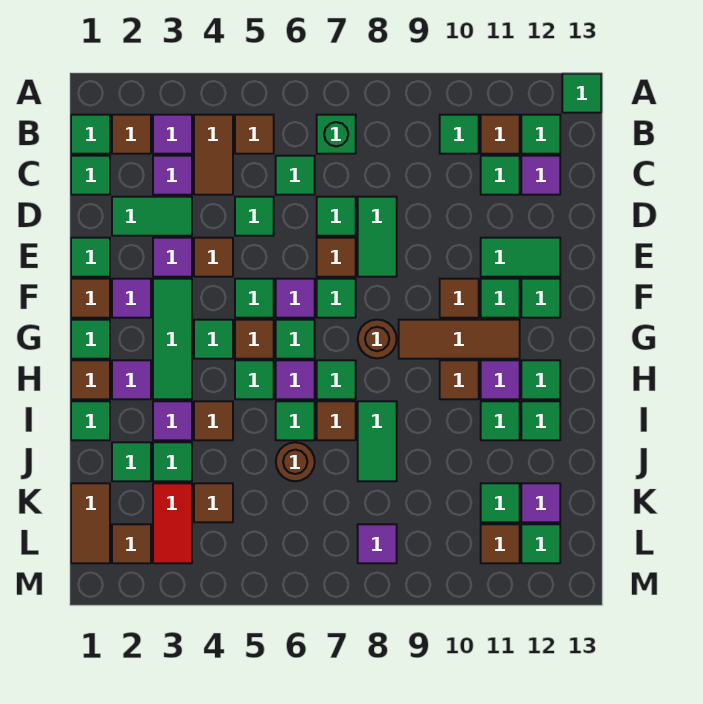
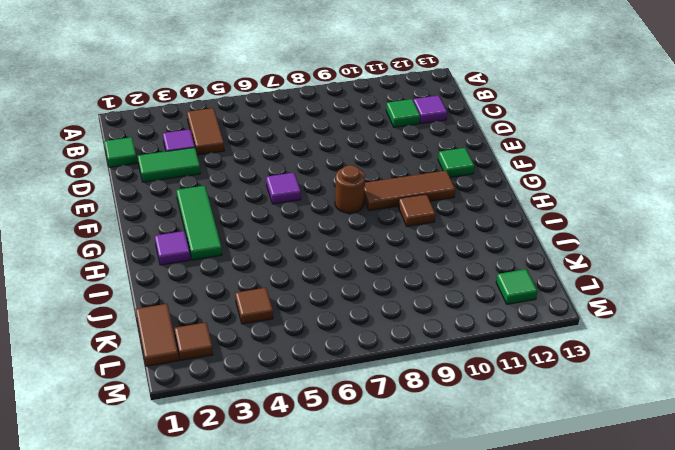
none -> green 1x1 tile [562,74,601,113]
none -> green 1x1 tile [71,115,110,154]
none -> brown 1x1 tile [112,115,151,154]
none -> purple 1x1 tile [153,115,192,154]

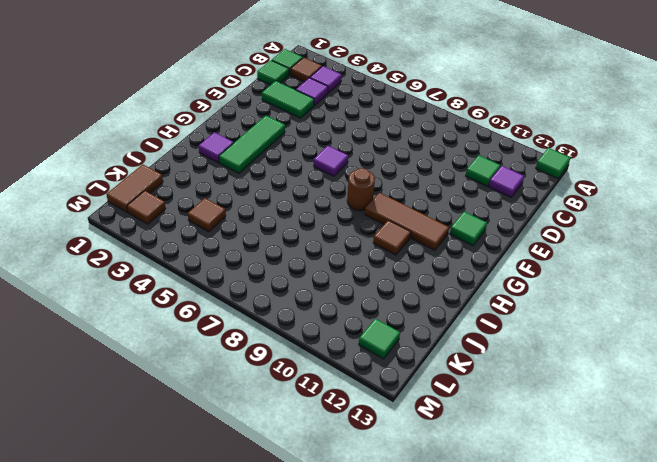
none -> brown 1x2 tile [194,115,233,195]
none -> brown 1x1 tile [235,115,274,154]
none -> green 1x1 brick [317,115,356,154]
none -> green 1x1 tile [440,115,479,154]

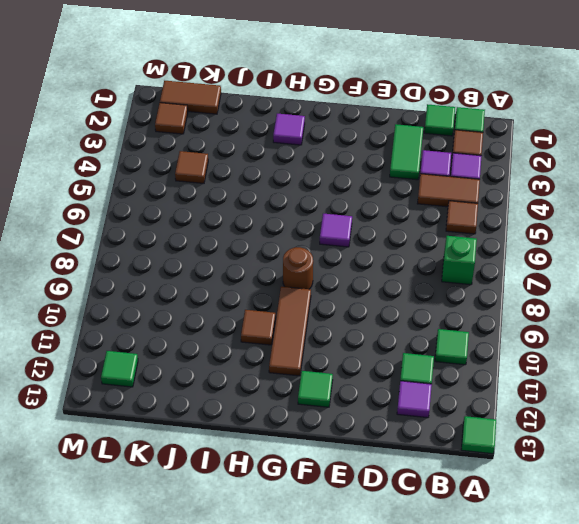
none -> brown 1x1 tile [481,115,520,154]
none -> green 1x1 tile [521,115,560,154]
none -> green 1x1 tile [276,156,315,195]
none -> green 1x1 tile [235,197,274,236]

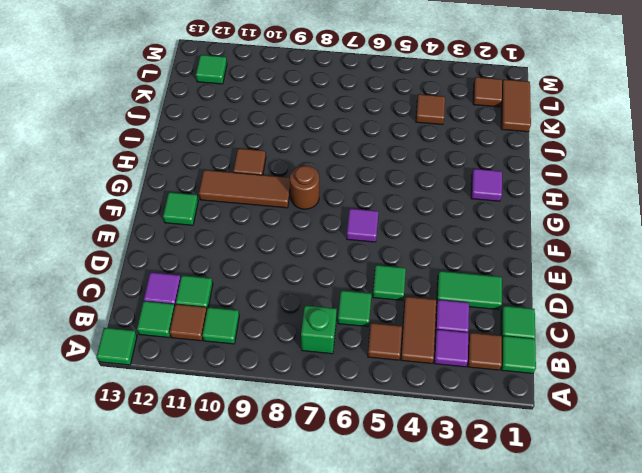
none -> green 1x1 tile [317,197,356,236]
none -> green 1x2 tile [358,197,397,277]
none -> green 1x1 tile [71,238,110,277]
none -> purple 1x1 tile [153,238,192,277]

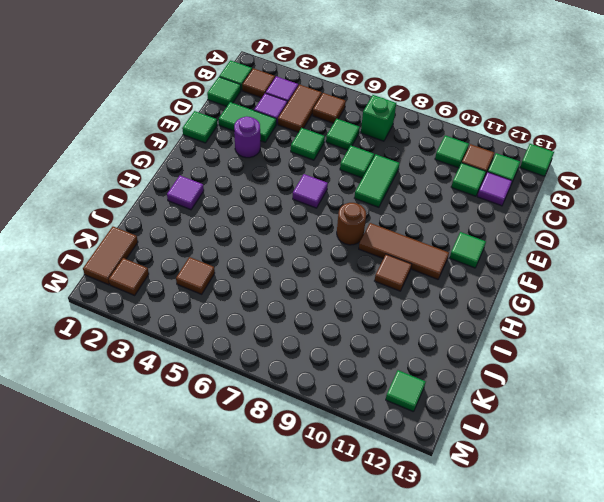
purple 1x1 round brick [234,116,260,158] -> purple 1x1 tile [153,238,192,277]
none -> brown 1x1 tile [194,238,233,277]
none -> brown 1x1 tile [317,238,356,277]
none -> green 1x2 tile [481,238,560,277]
none -> brown 1x1 tile [71,279,110,318]

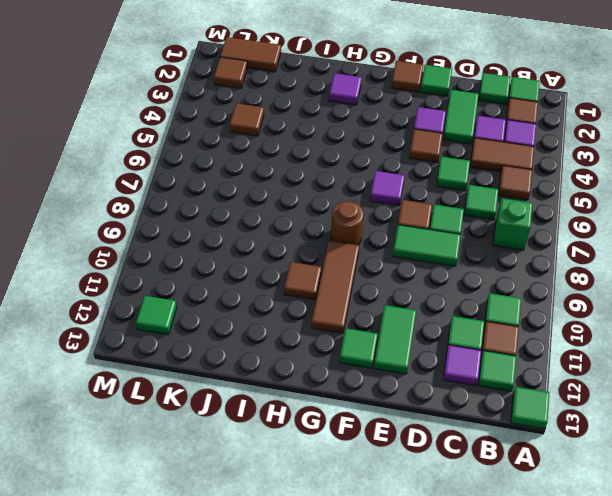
none -> purple 1x1 tile [112,279,151,318]
none -> green 1x3 tile [153,279,192,399]
none -> green 1x1 tile [235,279,274,318]
none -> green 1x1 tile [317,279,356,318]

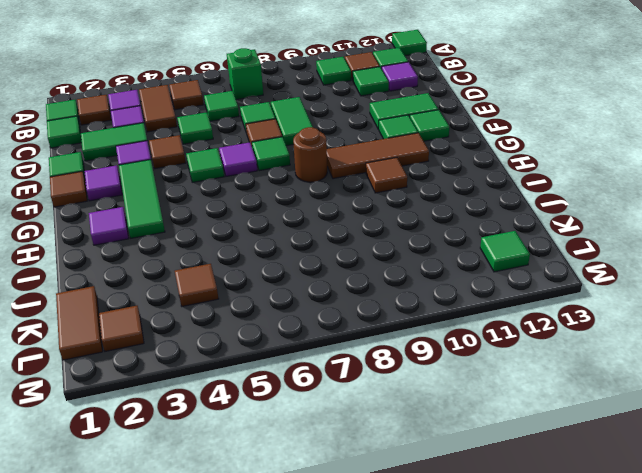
none -> brown 1x1 tile [440,279,479,318]
none -> green 1x1 tile [71,320,110,359]
none -> green 1x1 tile [194,320,233,359]
none -> brown 1x1 tile [235,320,274,359]

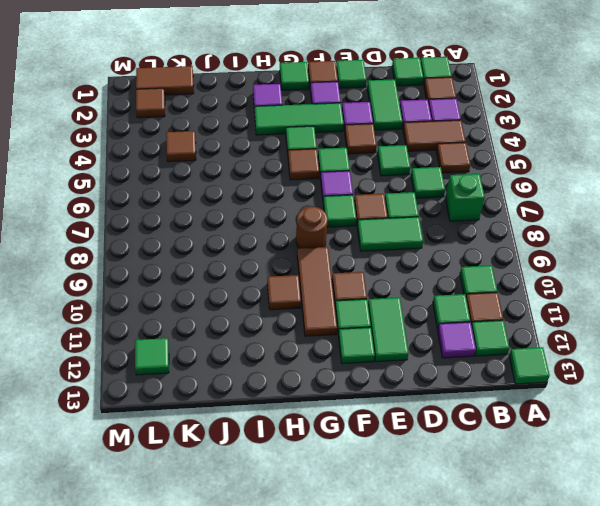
none -> green 1x1 tile [276,320,315,359]
none -> brown 1x1 tile [71,360,110,399]
none -> green 1x1 tile [235,360,274,399]
none -> purple 1x1 tile [276,360,315,399]

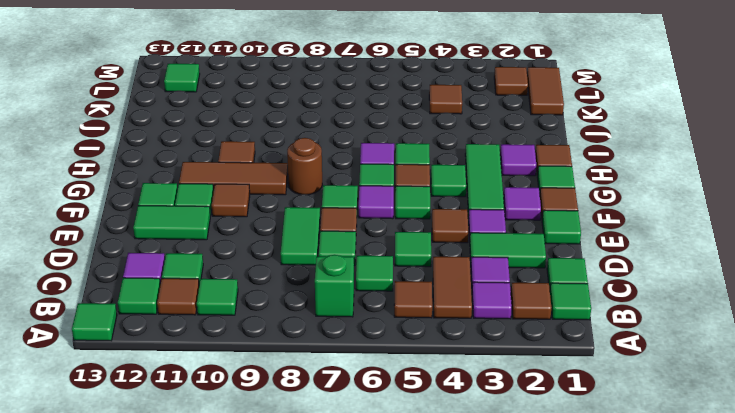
none -> green 1x1 tile [317,360,356,399]
none -> purple 1x1 tile [481,360,520,399]
none -> green 1x1 tile [521,360,560,399]
none -> green 1x1 tile [71,401,110,440]

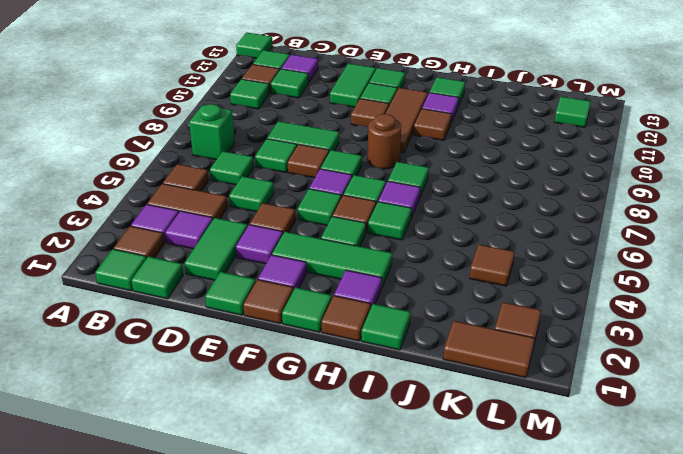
none -> purple 1x1 tile [153,401,192,440]
none -> brown 1x1 tile [194,401,233,440]
none -> green 1x1 tile [276,401,315,440]
none -> brown 1x1 tile [317,401,356,440]

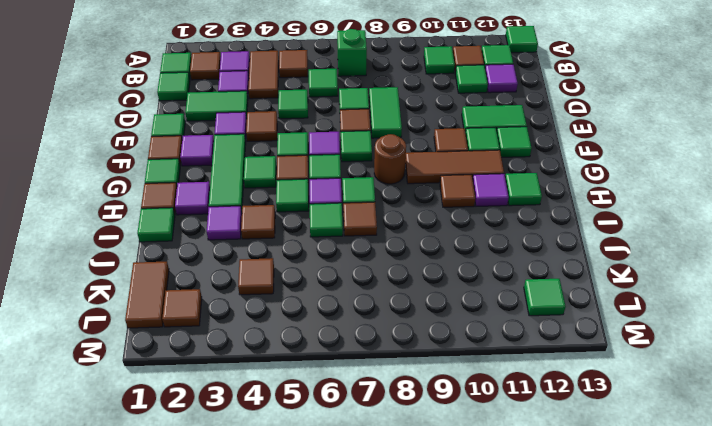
none -> green 1x2 tile [358,401,397,481]
none -> green 1x1 tile [481,401,520,440]
none -> green 1x1 tile [521,401,560,440]
none -> green 1x1 tile [112,442,151,481]

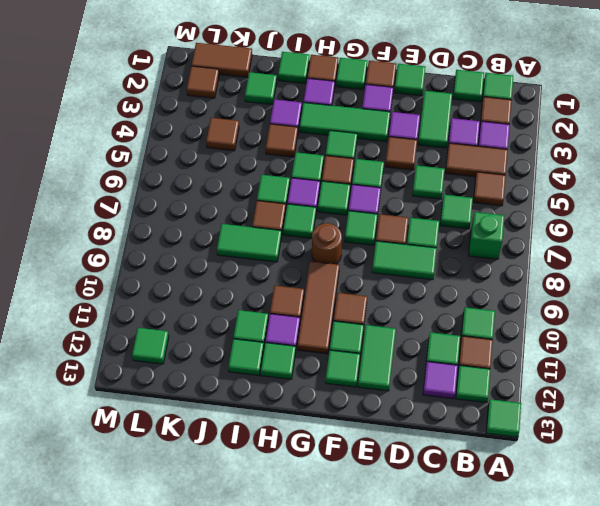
none -> green 1x1 tile [153,442,192,481]
none -> brown 1x1 round brick [276,442,315,481]
none -> red 1x2 tile [153,483,192,563]
none -> green 1x1 tile [481,483,520,522]

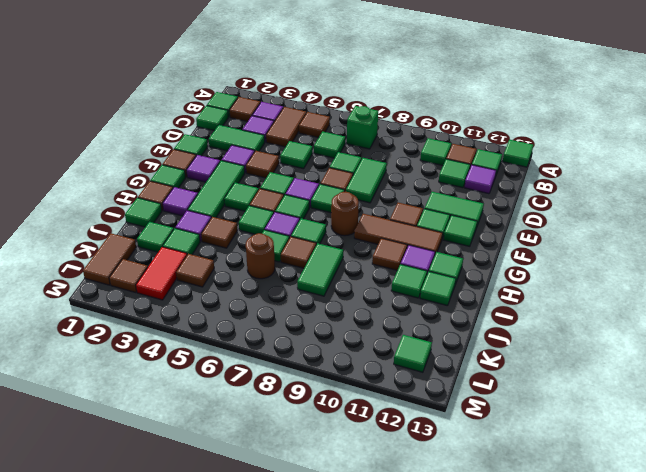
none -> green 1x1 tile [481,483,520,522]
none -> purple 1x1 tile [521,483,560,522]
none -> purple 1x1 tile [358,524,397,563]
none -> brown 1x1 tile [481,524,520,563]

